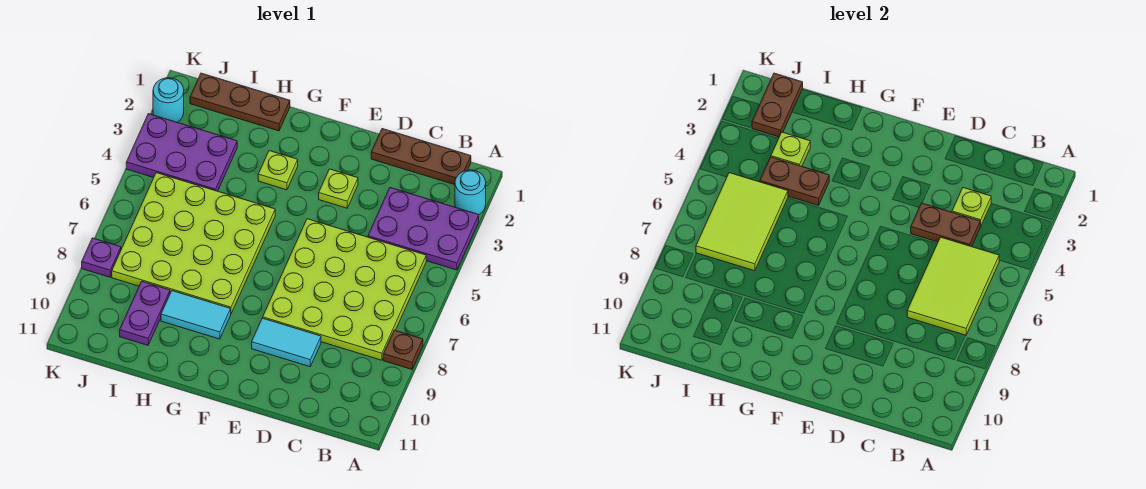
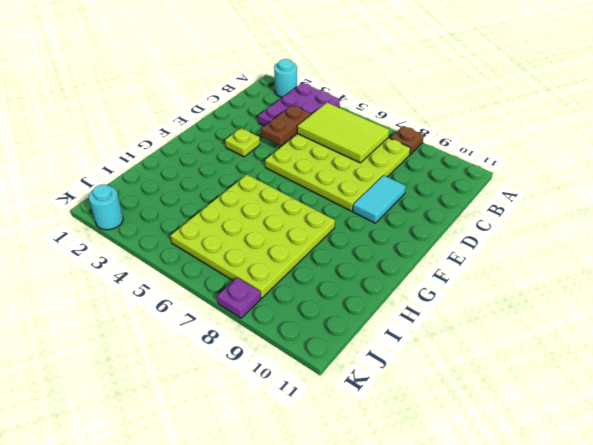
none -> brown 1x3 plate [371,129,471,185]
none -> lime 1x1 plate [258,151,298,190]
none -> cyan 1x2 tile [161,291,231,339]

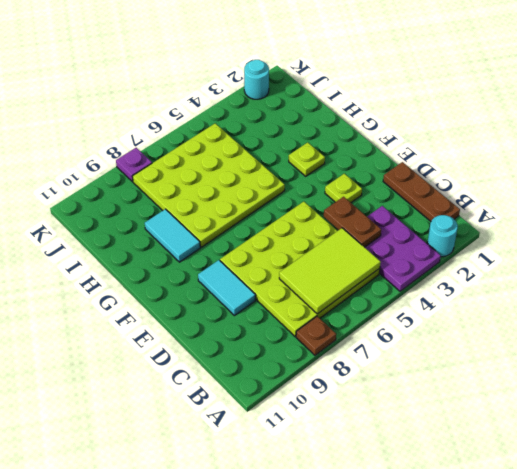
none -> brown 1x3 plate [190,73,290,131]
none -> purple 2x3 plate [126,114,237,191]
none -> purple 1x2 plate [120,281,170,345]

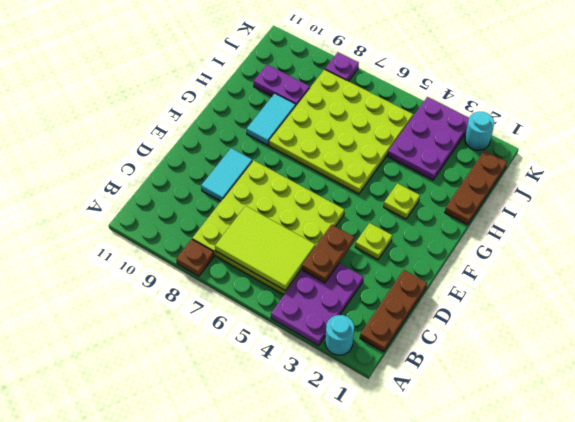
none -> lime 1x1 plate [952,188,991,226]
none -> brown 1x2 plate [760,157,829,206]
none -> lime 1x1 plate [771,132,810,166]

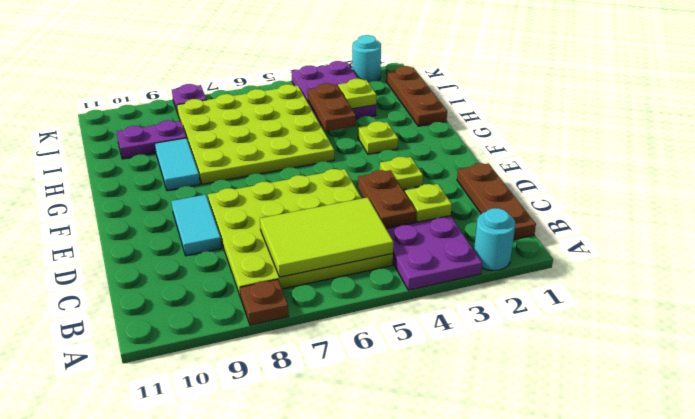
none -> lime 2x3 tile [696,173,788,271]
none -> brown 1x2 plate [752,73,803,137]

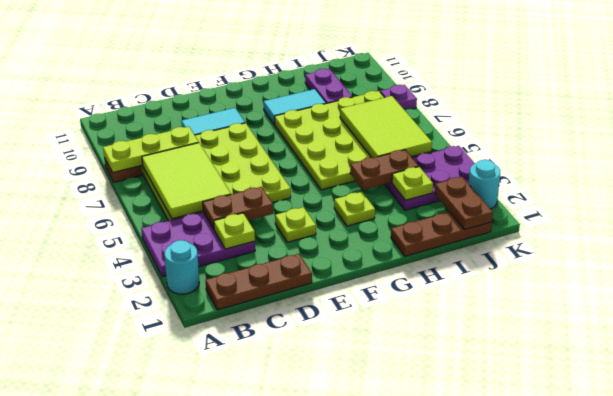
lime 1x3 plate [103,127,199,173] -> none

